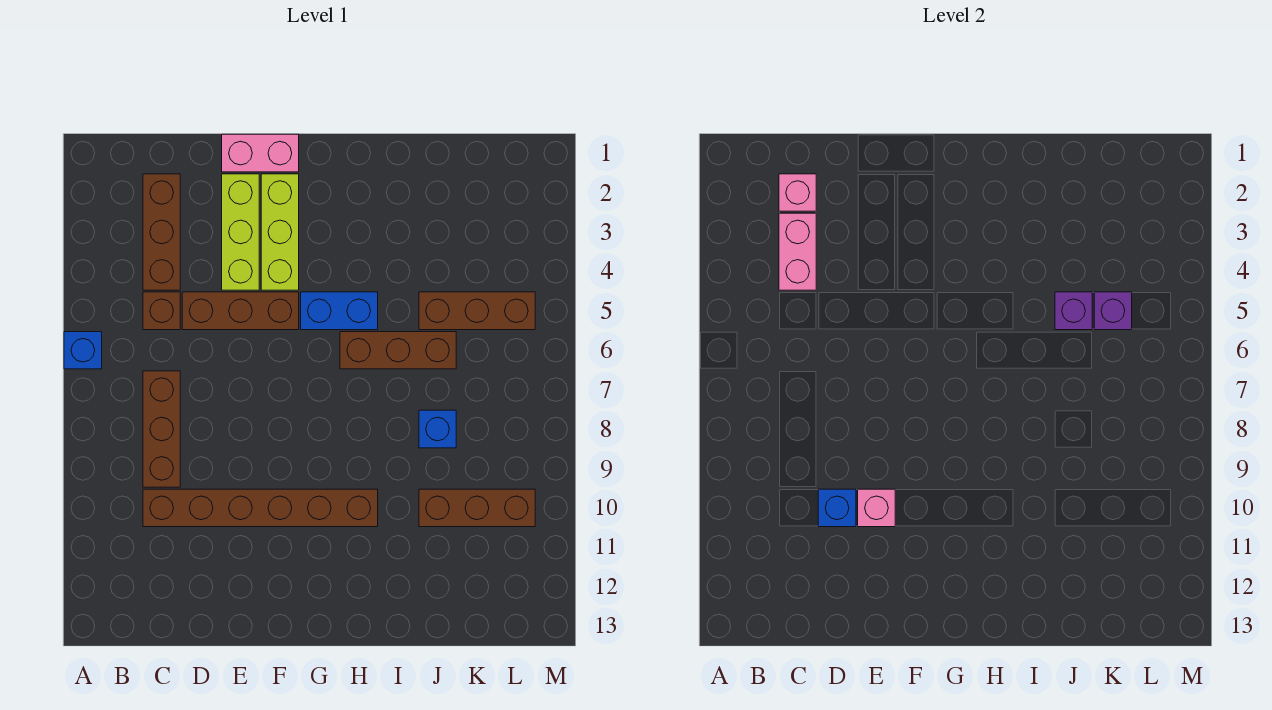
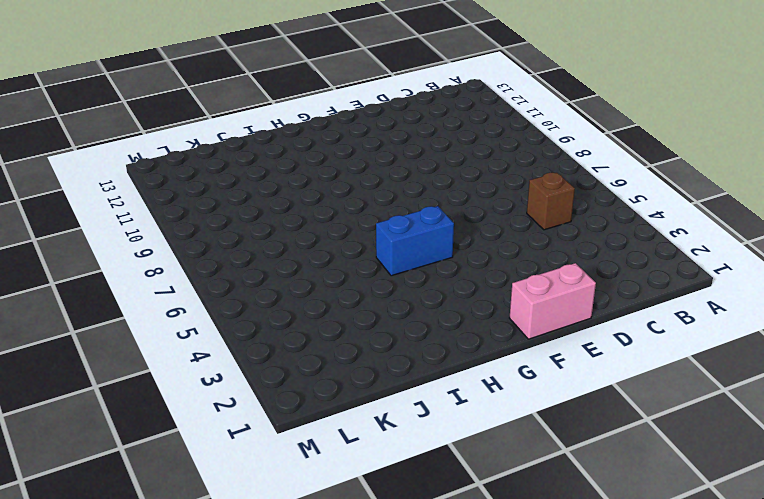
none -> blue 1x1 brick [64,332,102,369]
none -> brown 1x3 brick [143,174,180,290]
none -> brown 1x3 brick [143,371,180,487]

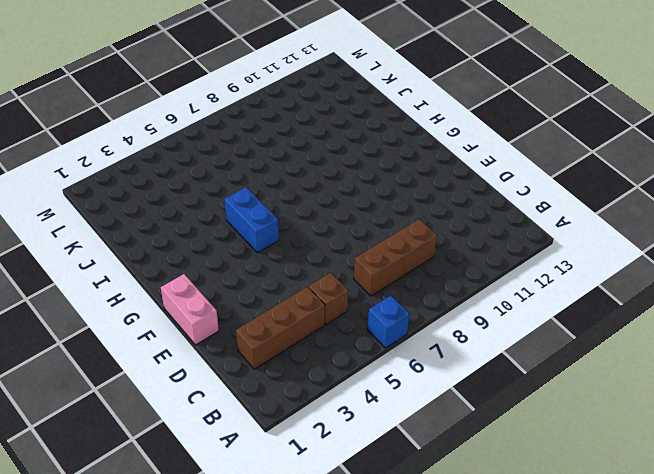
none -> brown 1x6 brick [143,489,378,527]
none -> brown 1x3 brick [182,292,299,330]
none -> lime 1x3 brick [222,174,259,290]

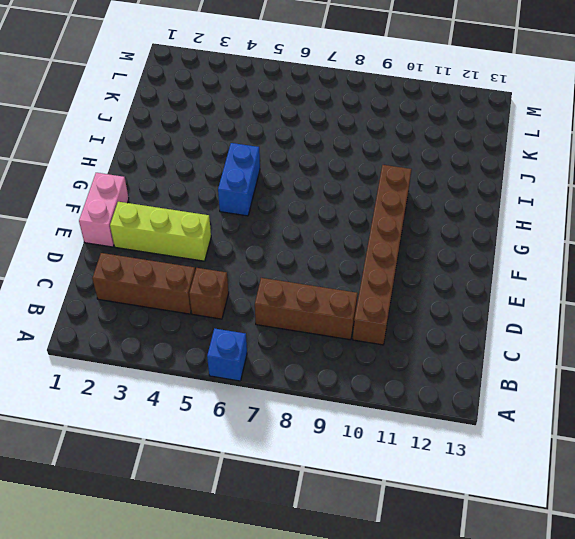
none -> brown 1x3 brick [182,292,299,330]
none -> lime 1x3 brick [261,174,299,290]
none -> brown 1x3 brick [340,332,456,369]

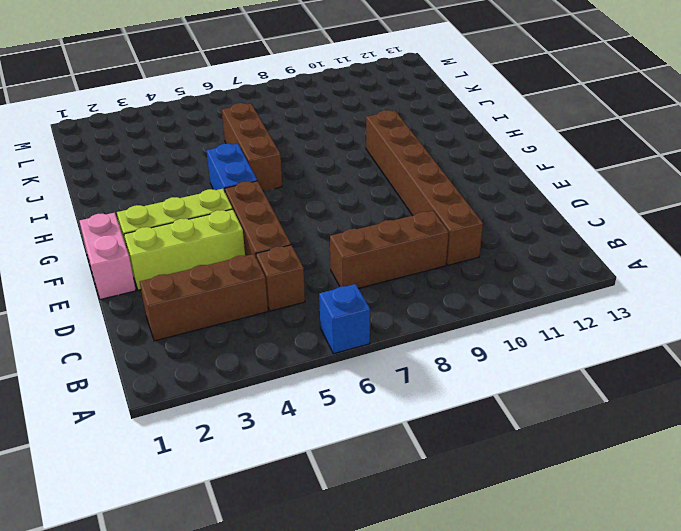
none -> brown 1x3 brick [419,292,535,330]
none -> blue 1x1 brick [419,410,456,448]
none -> brown 1x3 brick [419,489,535,527]

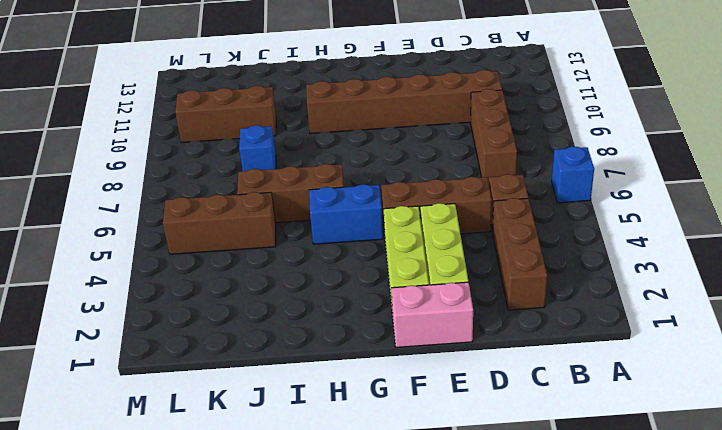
none -> pink 1x1 brick [779,174,816,211]
none -> pink 1x2 brick [779,213,816,290]
none -> blue 1x1 brick [818,489,856,527]

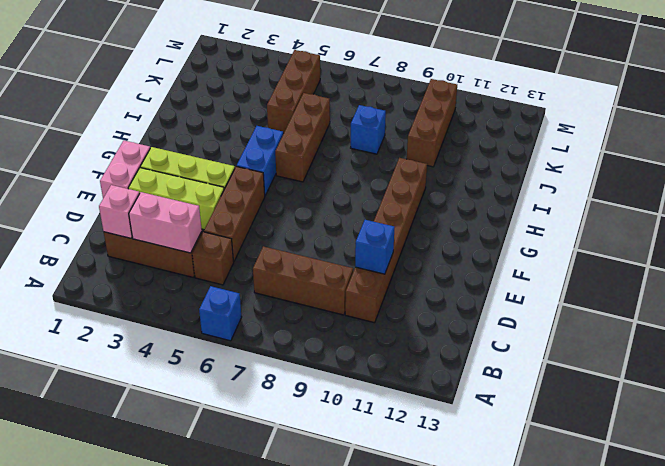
none -> pink 1x1 brick [858,489,895,527]
none -> purple 1x1 brick [1055,292,1092,330]
none -> purple 1x1 brick [1094,292,1132,330]

